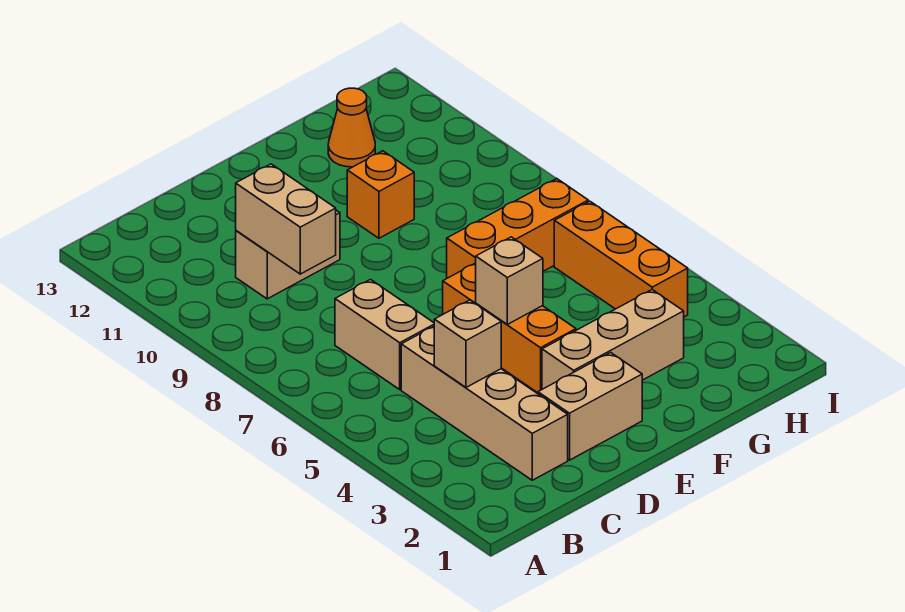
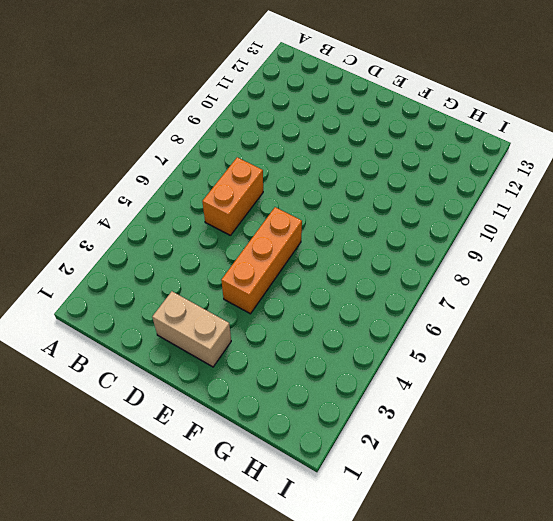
orange 1x2 brick [202,157,263,235] -> tan 1x2 brick [335,280,434,389]
none -> tan 1x4 brick [401,326,568,480]
none -> tan 1x2 brick [236,210,340,299]
none -> tan 1x3 brick [542,290,684,389]

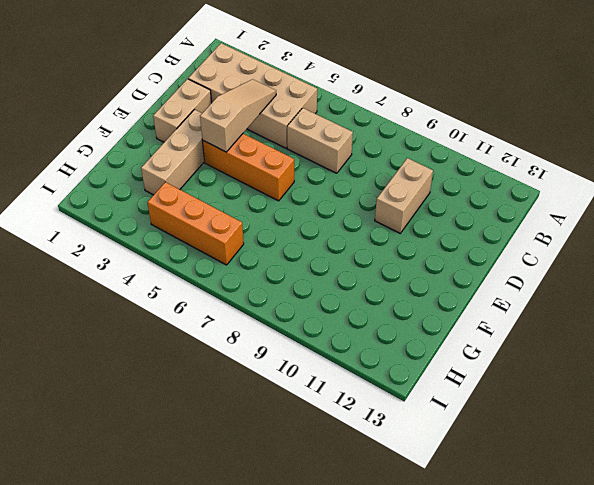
tan 2x4 brick [188,43,317,148] -> tan 1x4 brick [401,326,568,480]
tan 1x3 slope [200,79,276,152] -> tan 1x1 brick [434,300,501,387]
none -> orange 1x3 brick [447,178,588,278]
none -> orange 1x1 brick [347,151,414,238]
none -> orange 1x1 cone [328,88,375,167]

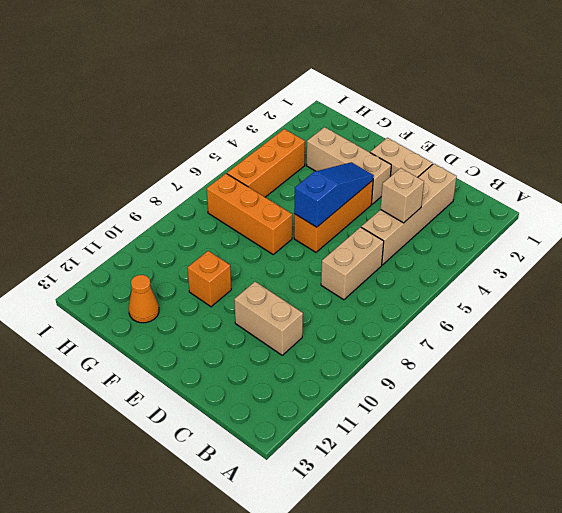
blue 1x3 slope [294,162,374,227] -> tan 1x1 brick [476,237,543,324]
none -> tan 1x2 brick [236,164,336,274]

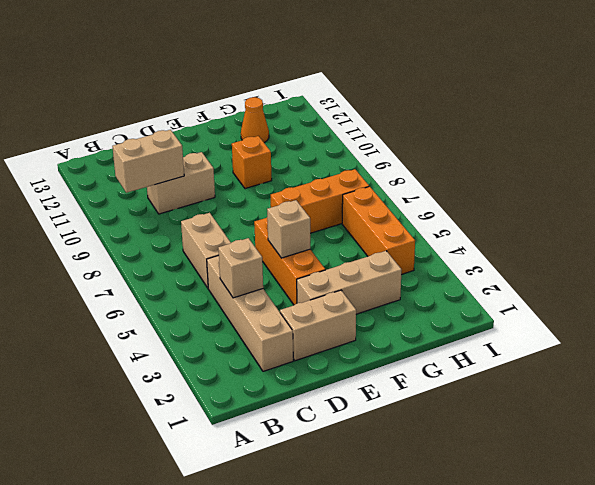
tan 1x2 brick [112,130,184,193] -> tan 1x2 brick turned to [236,164,336,274]

